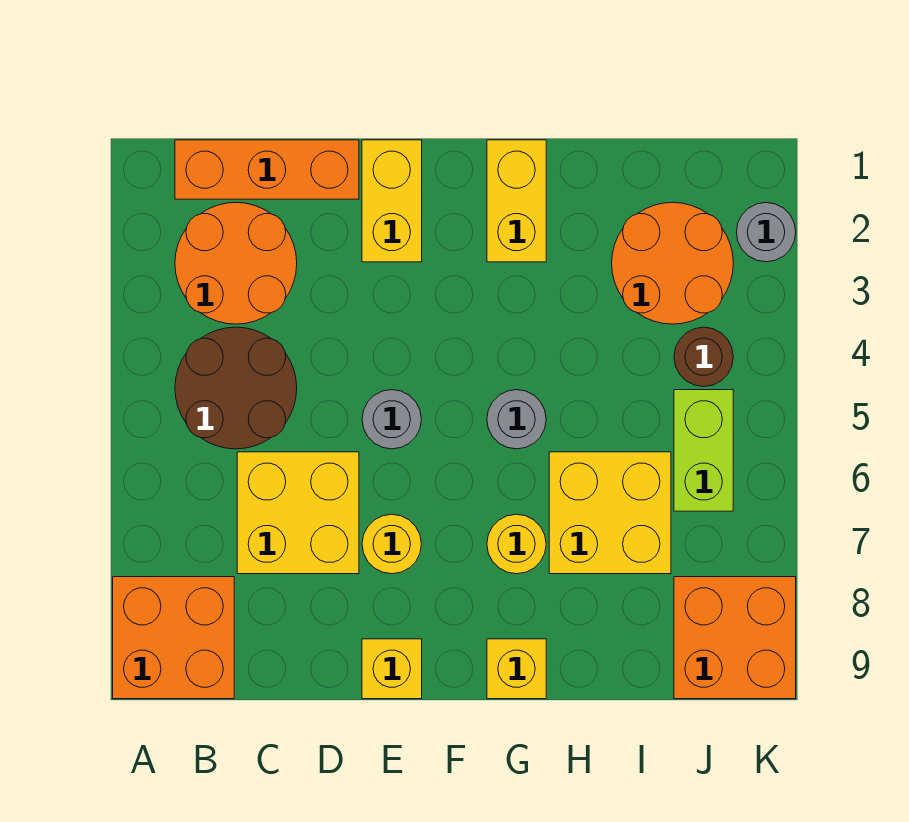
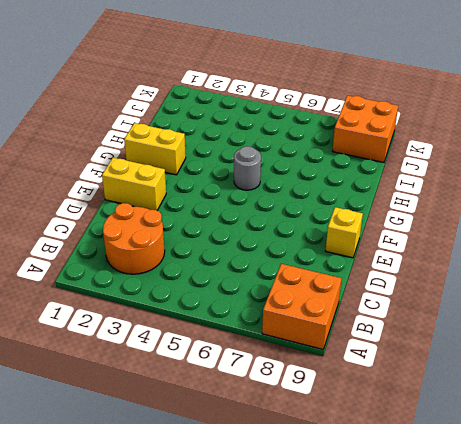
none -> orange 1x3 brick [175,140,359,199]
none -> brown 2x2 round brick [175,327,297,449]
none -> yellow 2x2 brick [237,452,359,574]

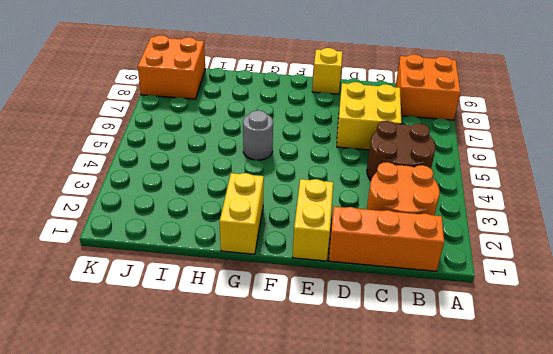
none -> grey 1x1 round brick [362,390,421,449]
none -> yellow 1x1 round brick [362,514,421,574]
none -> yellow 1x1 round brick [487,514,546,574]

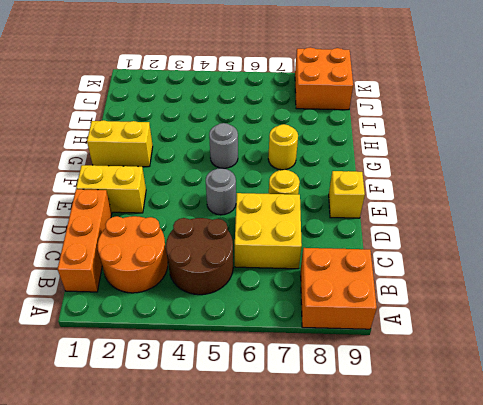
none -> yellow 1x1 brick [487,639,546,699]
none -> yellow 2x2 brick [549,452,671,574]
none -> orange 2x2 round brick [612,202,733,324]

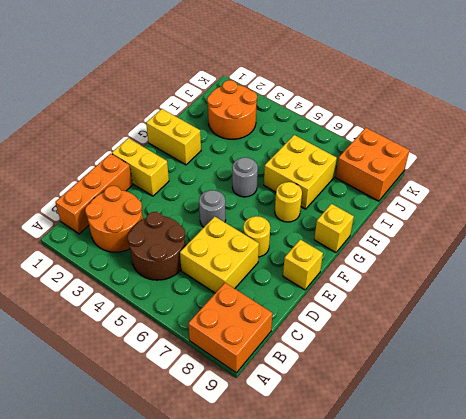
none -> brown 1x1 round brick [674,327,733,387]
none -> lime 1x2 brick [674,390,733,511]
none -> grey 1x1 round brick [736,203,796,262]

